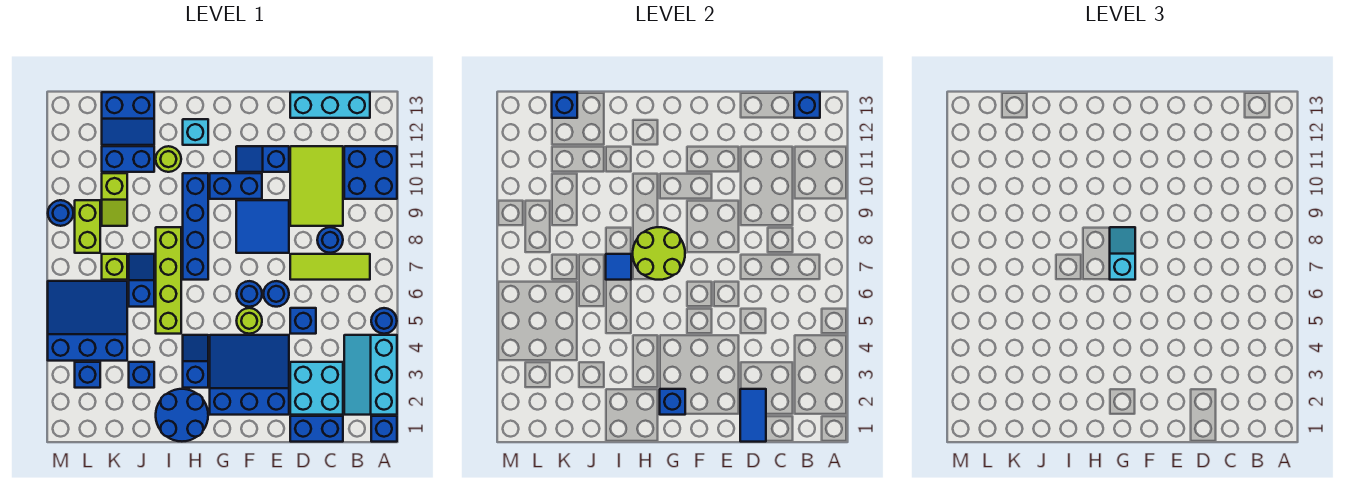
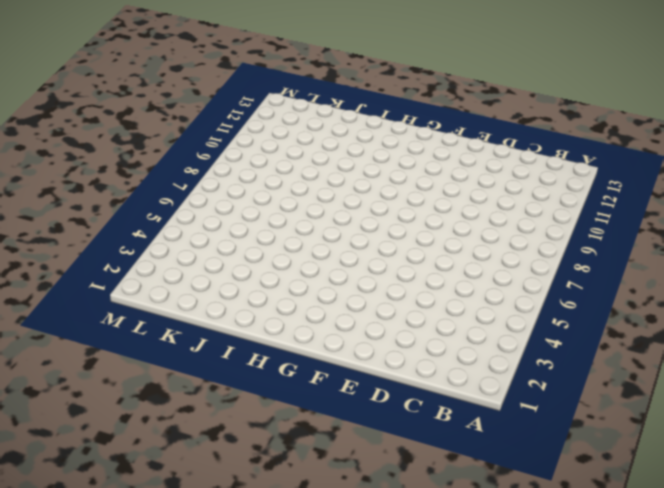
none -> blue 1x1 brick [371,416,397,442]
none -> cyan 2x3 slope [344,335,397,415]
none -> blue 1x1 round brick [371,308,397,334]
none -> blue 2x2 brick [344,146,397,199]

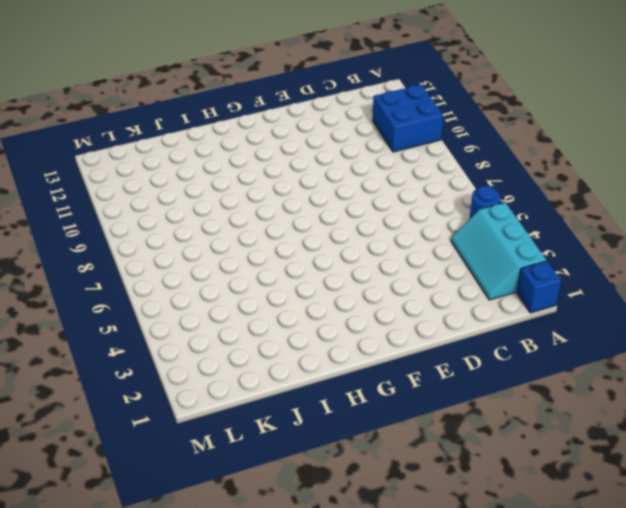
none -> lime 1x3 tile [290,254,370,280]
none -> cyan 1x3 brick [290,92,370,118]
none -> blue 1x2 brick [290,416,343,442]
none -> cyan 2x2 brick [290,362,343,415]

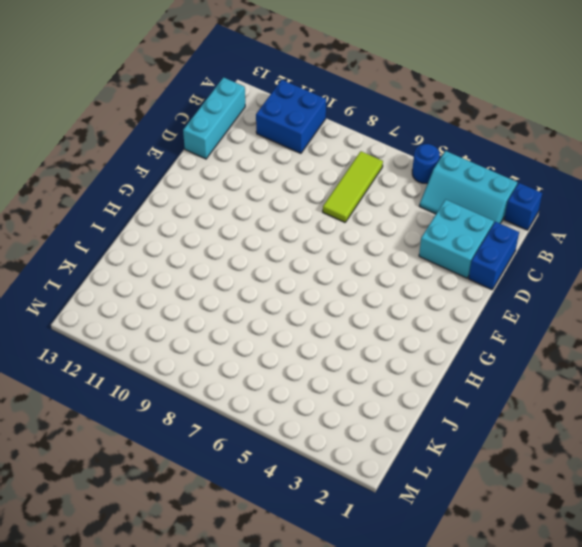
none -> blue 1x1 round brick [317,227,343,253]
none -> lime 2x3 tile [290,146,343,226]
none -> blue 1x1 brick [290,308,316,334]
none -> blue 3x3 slope [210,335,289,415]

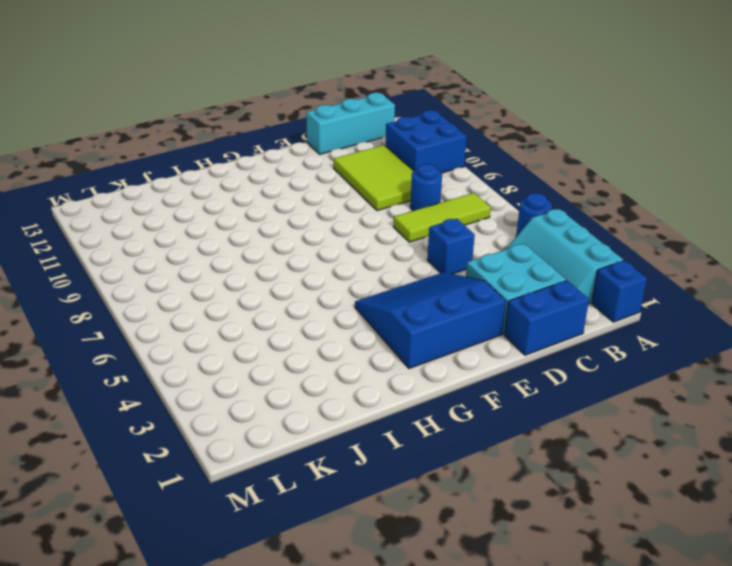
none -> blue 1x1 round brick [263,281,289,307]
none -> blue 2x2 tile [236,200,289,253]
none -> blue 1x2 slope [236,146,289,172]
none -> lime 1x1 round brick [237,308,262,334]

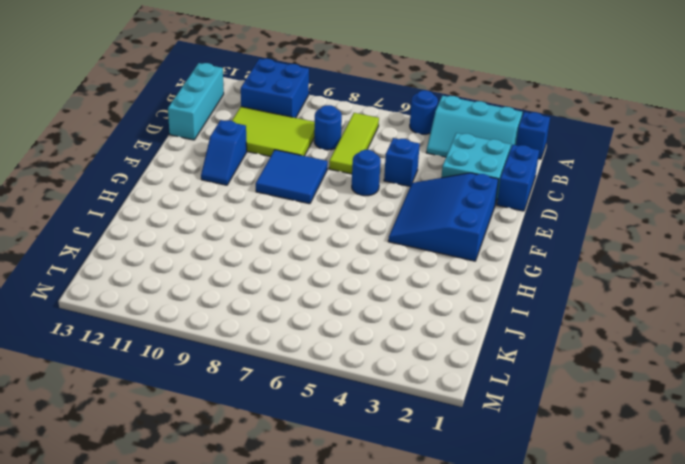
none -> lime 1x1 round brick [237,308,262,334]
none -> blue 1x1 round brick [237,281,262,307]
none -> blue 1x2 brick [210,173,262,199]
none -> blue 2x2 round brick [156,389,208,441]

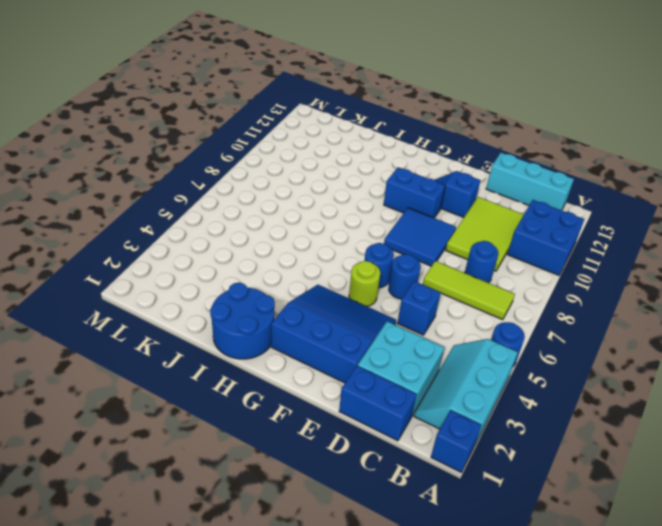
none -> blue 1x2 slope [183,335,208,388]
none -> blue 1x4 brick [183,173,208,280]
none -> cyan 1x1 brick [183,119,208,145]
none -> lime 1x4 brick [156,227,181,334]

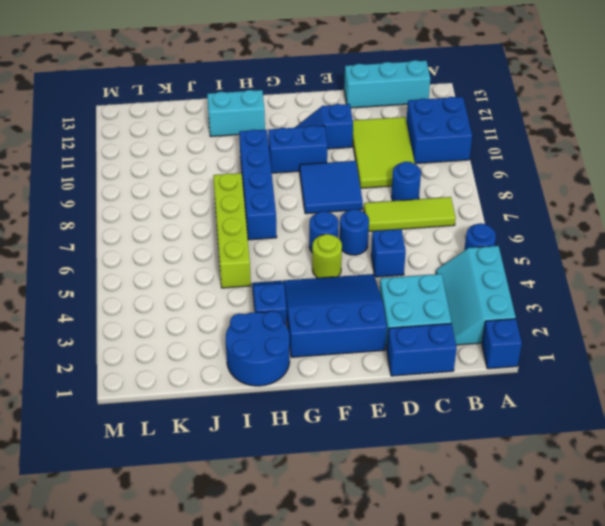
cyan 1x2 brick [207,90,265,137] -> cyan 1x1 brick [183,119,208,145]
none -> lime 1x1 round brick [156,146,181,172]
none -> blue 1x1 brick [129,362,154,388]
none -> blue 1x2 slope [129,254,154,307]
none -> blue 1x2 brick [102,146,154,172]

